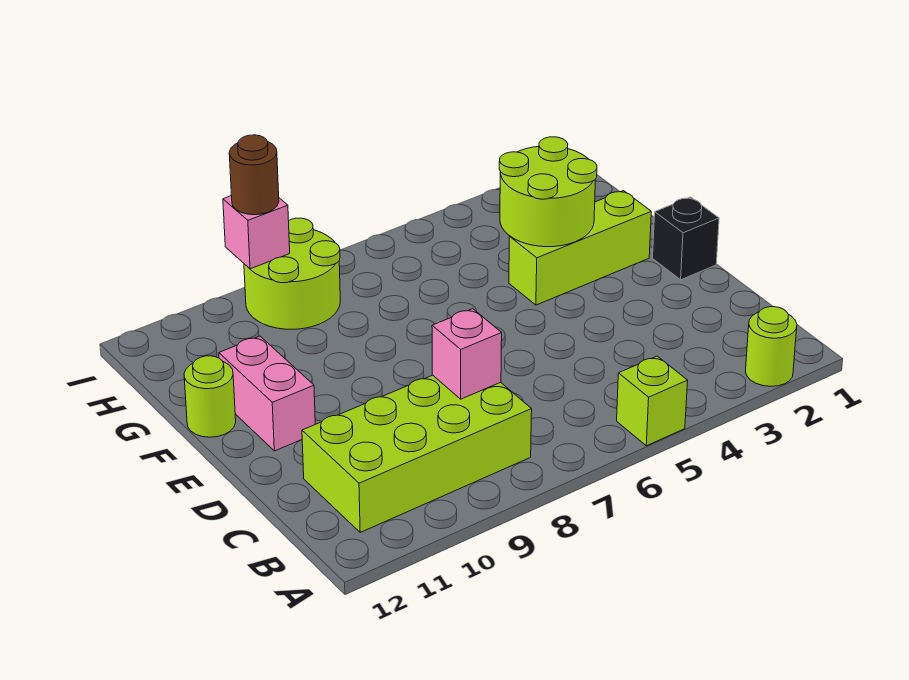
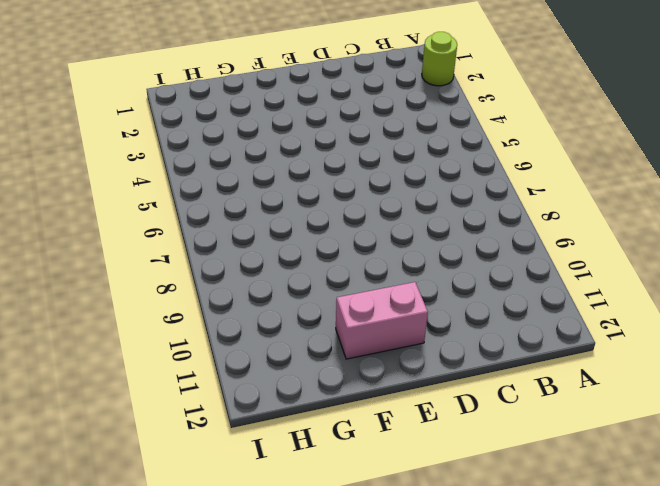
none -> lime 1x1 brick [617,356,688,446]
none -> lime 2x4 brick [302,375,532,532]
none -> black 1x1 brick [653,197,719,280]

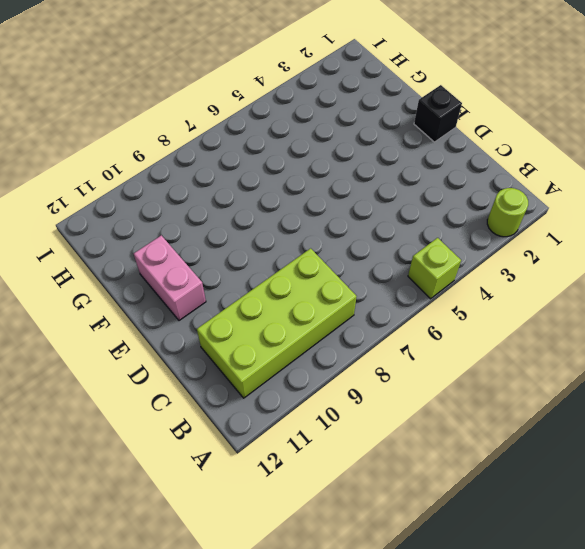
none -> lime 1x3 brick [509,191,651,305]
none -> lime 1x1 round brick [184,356,236,437]
none -> lime 2x2 round brick [244,218,340,329]

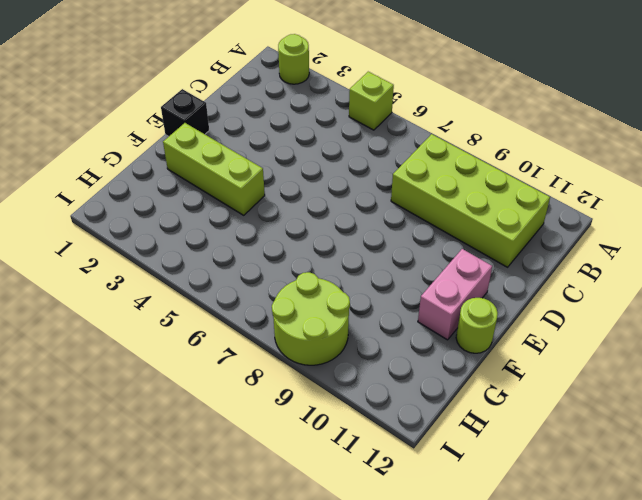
none -> pink 1x1 brick [432,309,502,399]
none -> lime 2x2 round brick [499,137,597,247]
none -> pink 1x1 brick [223,196,290,269]

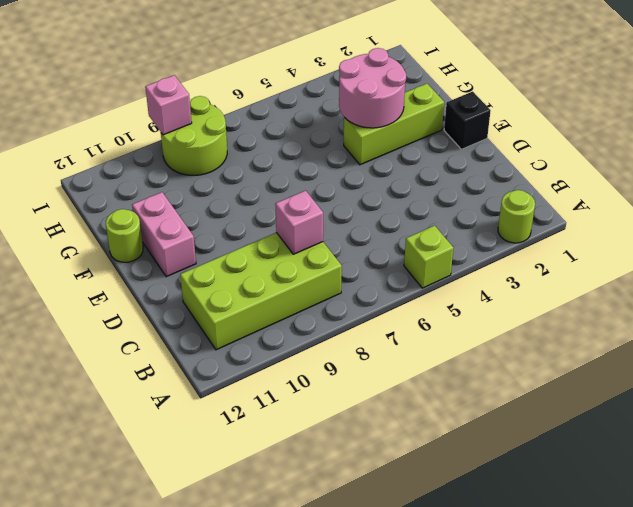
pink 2x2 round brick [339,48,406,128] -> lime 2x2 round brick [499,137,597,247]
none -> brown 1x1 round brick [229,135,279,215]

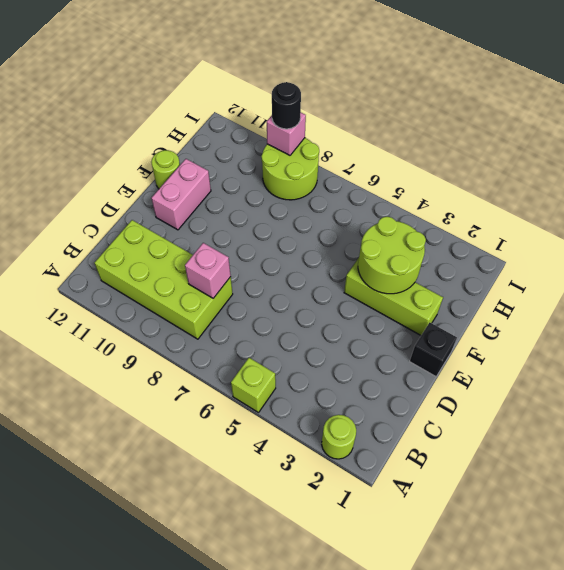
black 1x1 round brick [272,82,301,129] -> brown 1x1 round brick [229,135,279,215]

